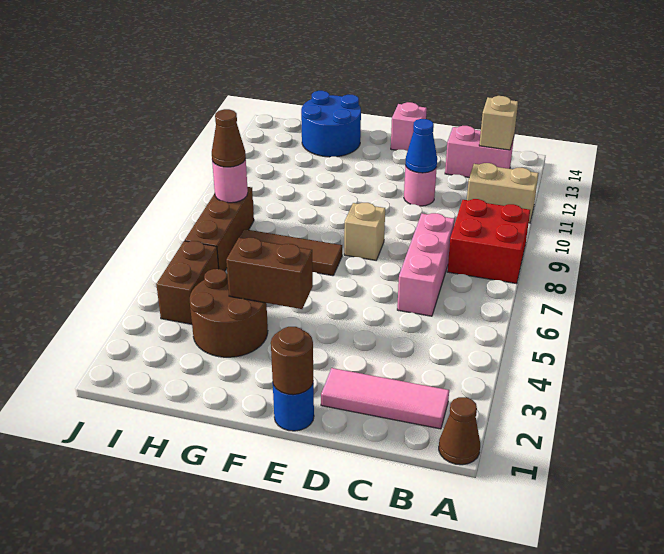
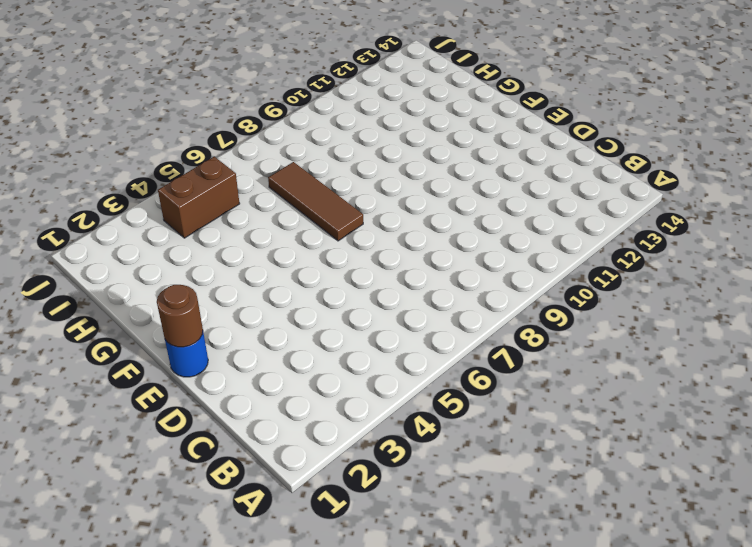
none -> brown 1x1 cone [439,397,480,465]
none -> red 2x2 brick [447,199,530,284]
none -> tan 1x2 brick [467,163,539,223]

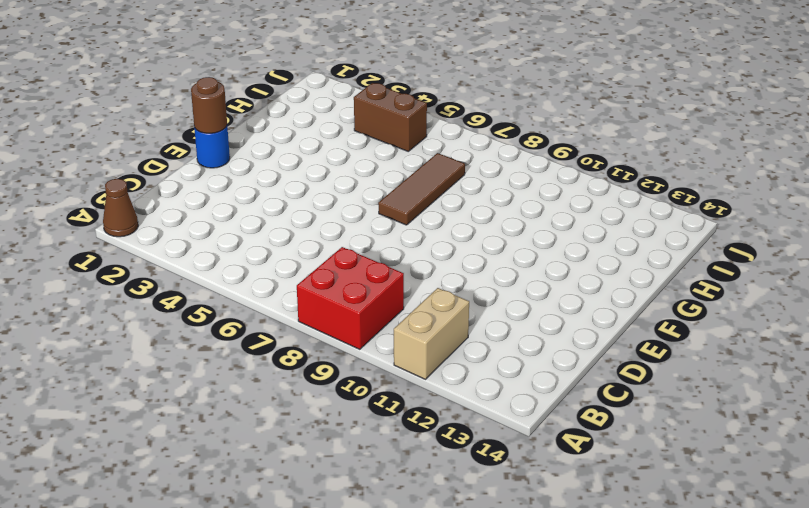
none -> pink 1x3 tile [321,368,449,429]
none -> pink 1x2 brick [445,126,514,177]
none -> pink 1x3 brick [397,213,455,316]

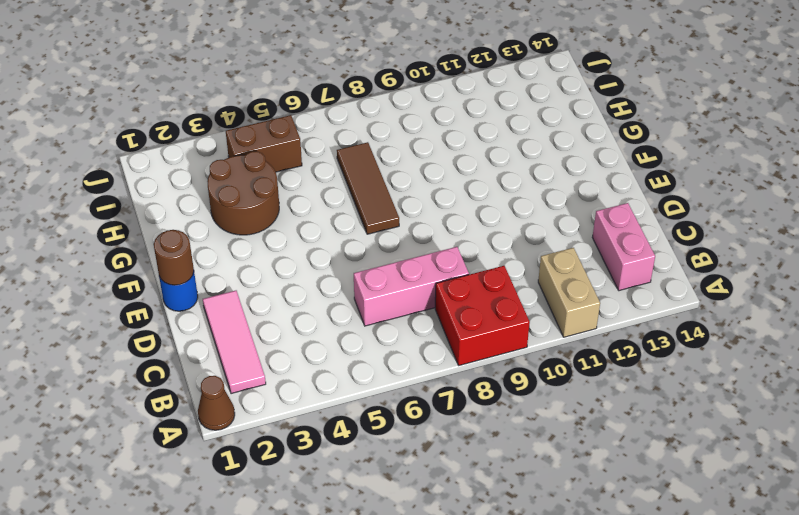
none -> pink 1x1 round brick [404,166,437,206]
none -> tan 1x1 brick [344,203,385,260]
none -> pink 1x1 brick [391,102,427,151]

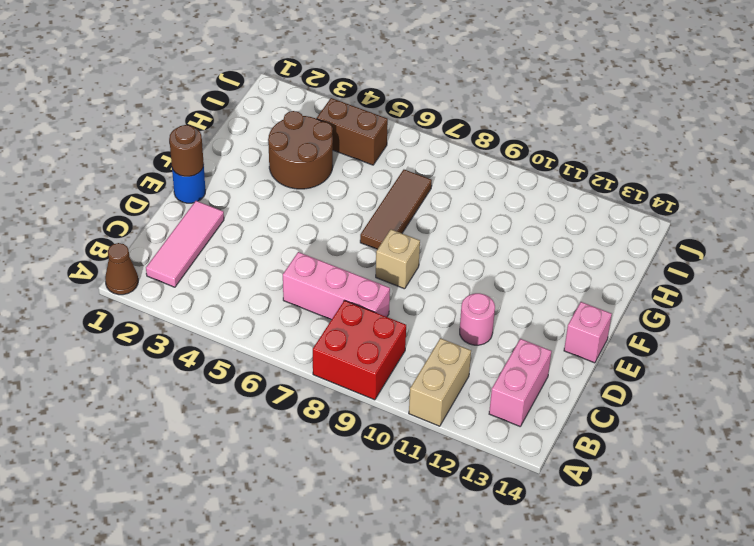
none -> blue 2x2 round brick [301,91,361,157]
none -> brown 1x3 brick [185,187,254,271]
none -> tan 1x1 brick [479,96,518,150]

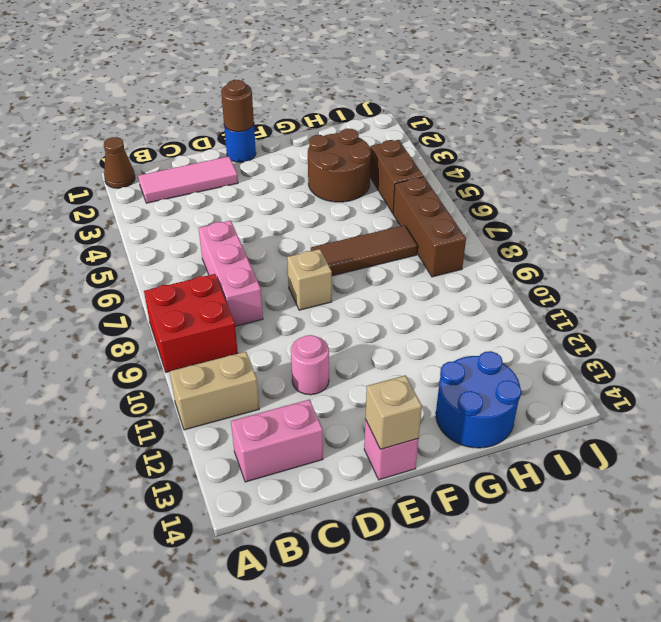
tan 1x1 brick [365,375,422,449] -> tan 1x1 brick moved to [479,96,518,150]
none -> blue 1x1 cone [405,119,437,173]
none -> brown 1x2 brick [226,238,313,309]
none -> pink 1x1 round brick [212,159,248,203]

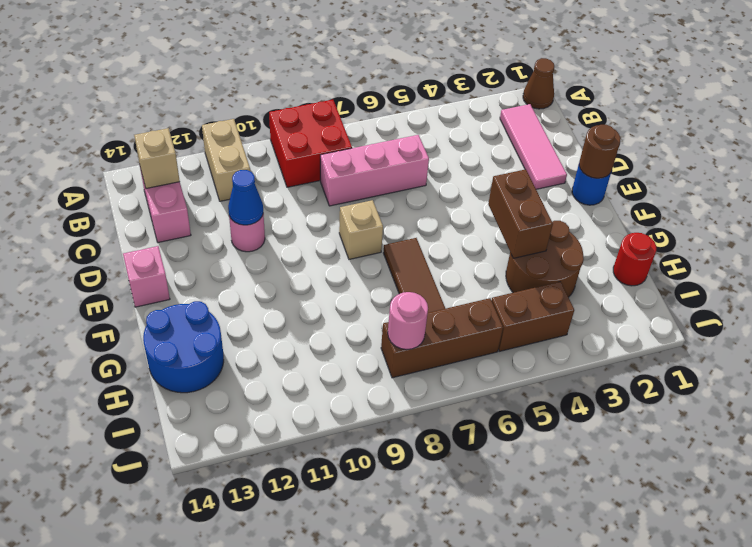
red 1x1 round brick [613,233,656,286] -> none
none -> brown 1x1 cone [212,109,246,167]

